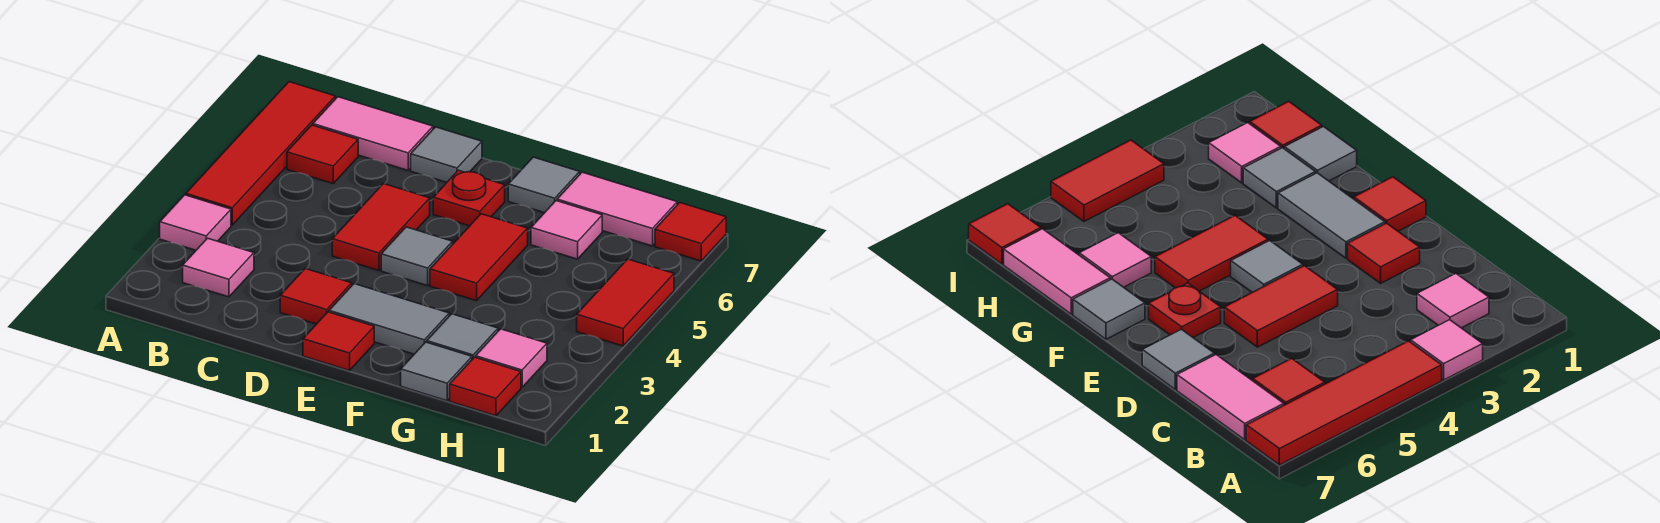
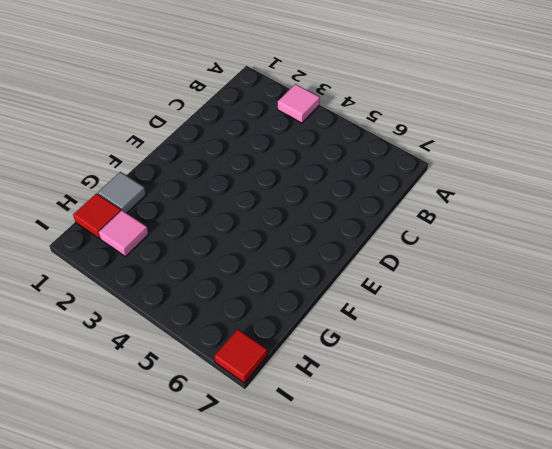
none -> red 1x4 tile [186,82,335,225]
none -> pink 1x1 tile [183,238,254,297]
none -> red 1x1 tile [287,125,358,184]

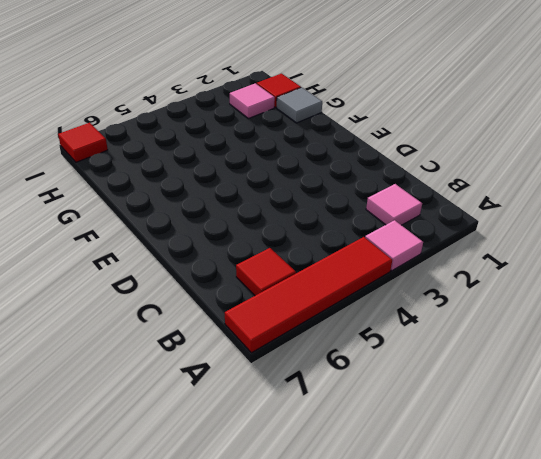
none -> pink 1x2 tile [313,97,433,170]
none -> red 1x1 tile [280,269,352,324]
none -> red 1x2 tile [332,184,430,271]

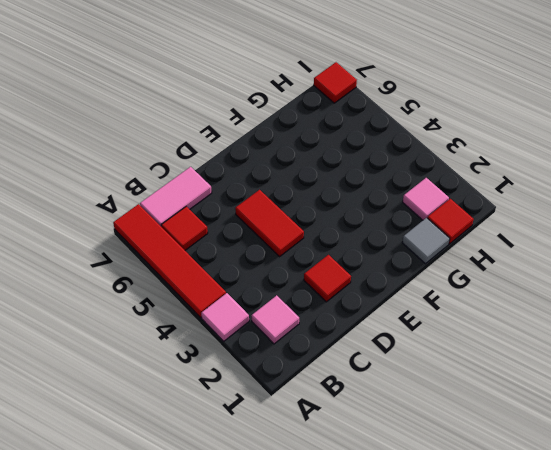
none -> grey 1x1 tile [411,127,482,182]
none -> red 1x1 tile [303,312,374,371]
none -> grey 1x2 tile [329,284,449,354]

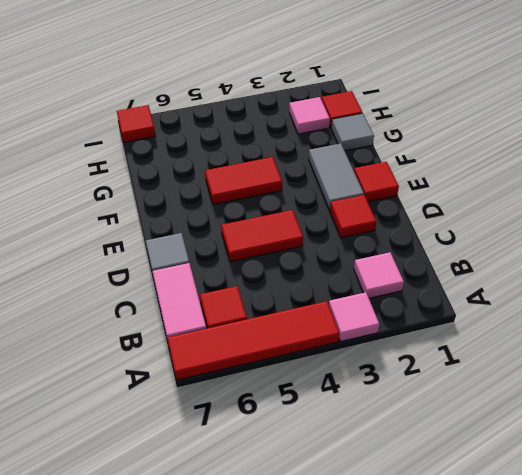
none -> grey 1x1 tile [381,227,453,286]
none -> red 1x1 plate [433,170,505,226]
none -> grey 1x1 tile [508,157,580,213]

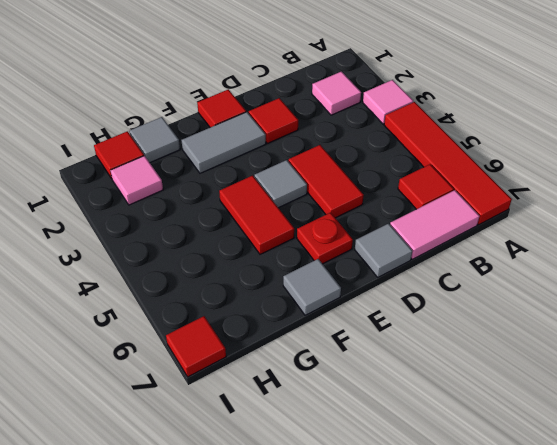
none -> grey 1x1 tile [427,314,498,359]
none -> pink 1x1 tile [531,201,602,259]
none -> pink 1x2 tile [557,172,677,246]

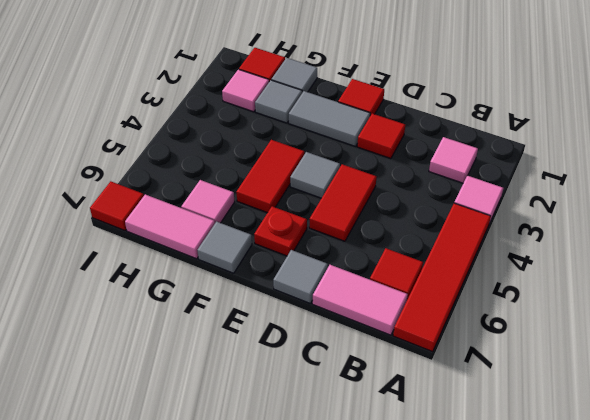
none -> red 1x2 tile [577,259,674,346]

